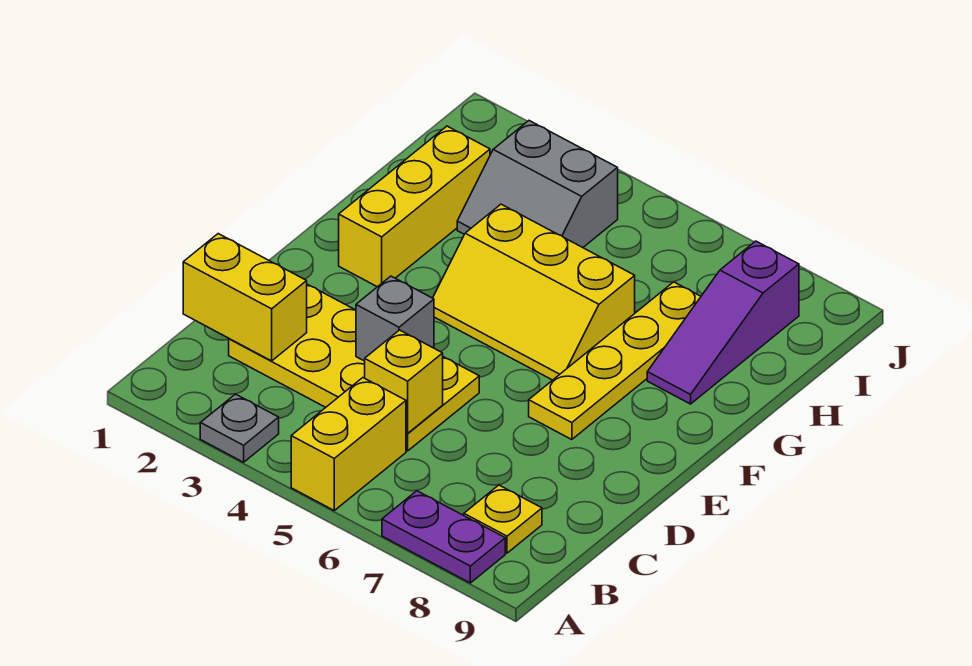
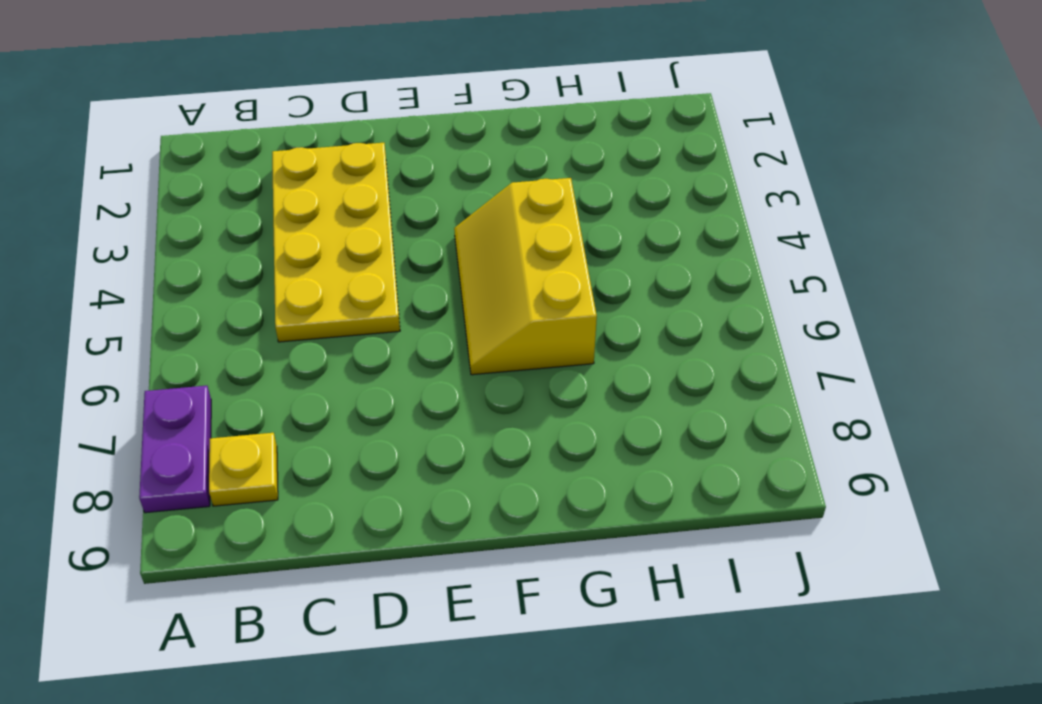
none -> grey 1x1 plate [200,394,279,462]
none -> yellow 1x2 brick [291,378,406,510]
none -> yellow 1x4 plate [529,282,701,440]

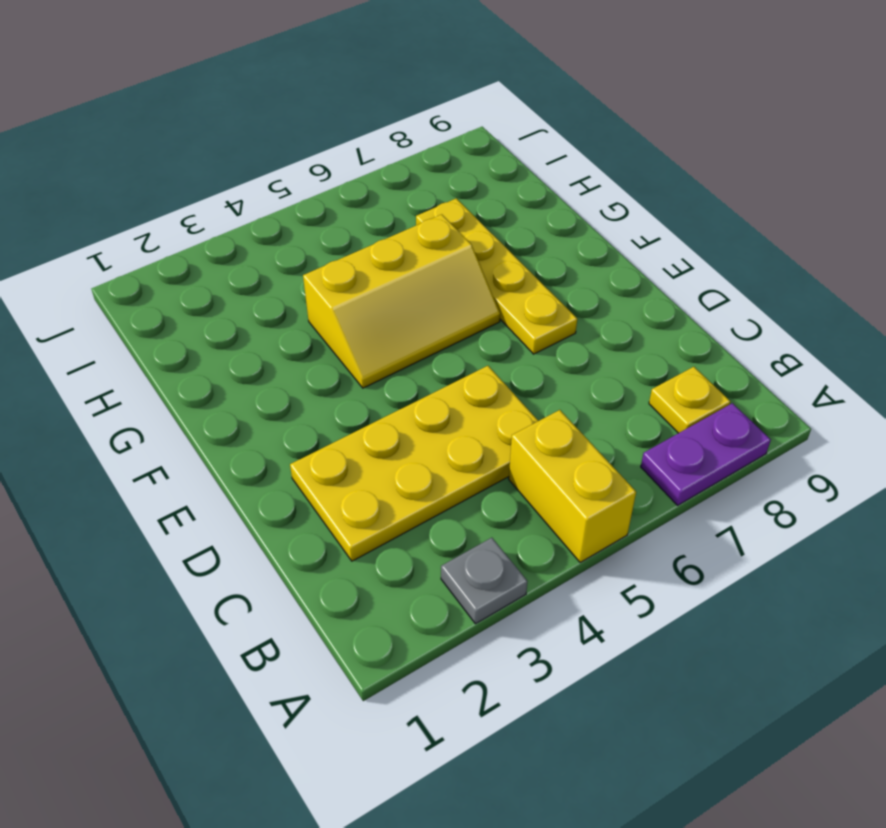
none -> yellow 1x3 brick [339,126,490,287]
none -> purple 1x3 slope [647,241,799,404]
none -> grey 2x2 slope [457,121,618,248]

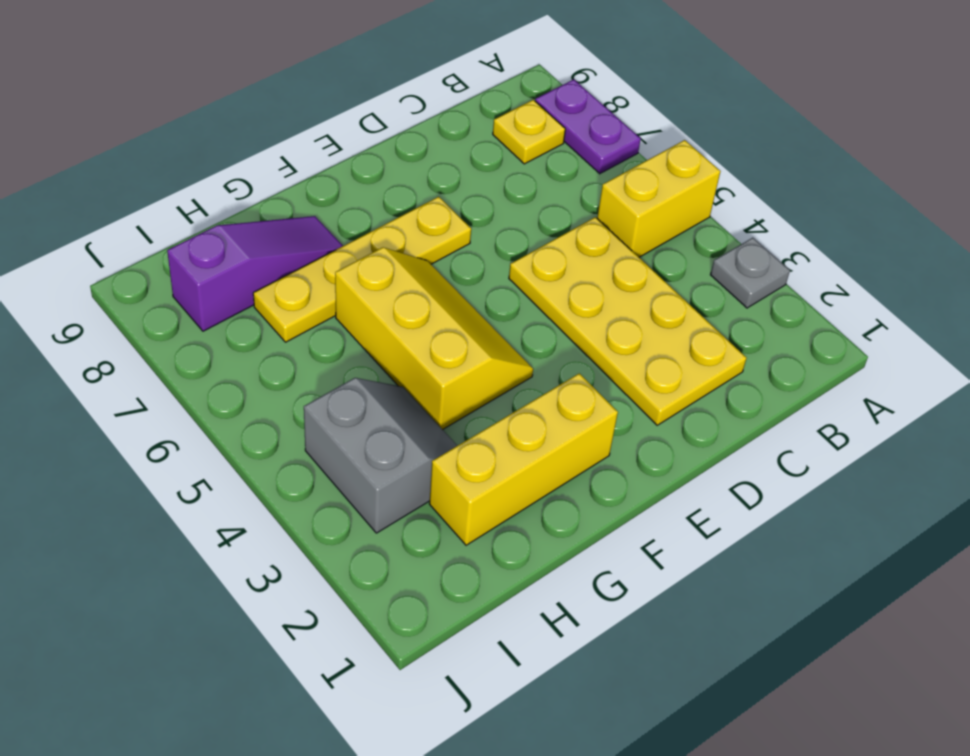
none -> yellow 1x2 brick [183,234,307,361]
none -> yellow 1x1 brick [365,330,443,433]
none -> grey 1x1 brick [356,276,434,361]

